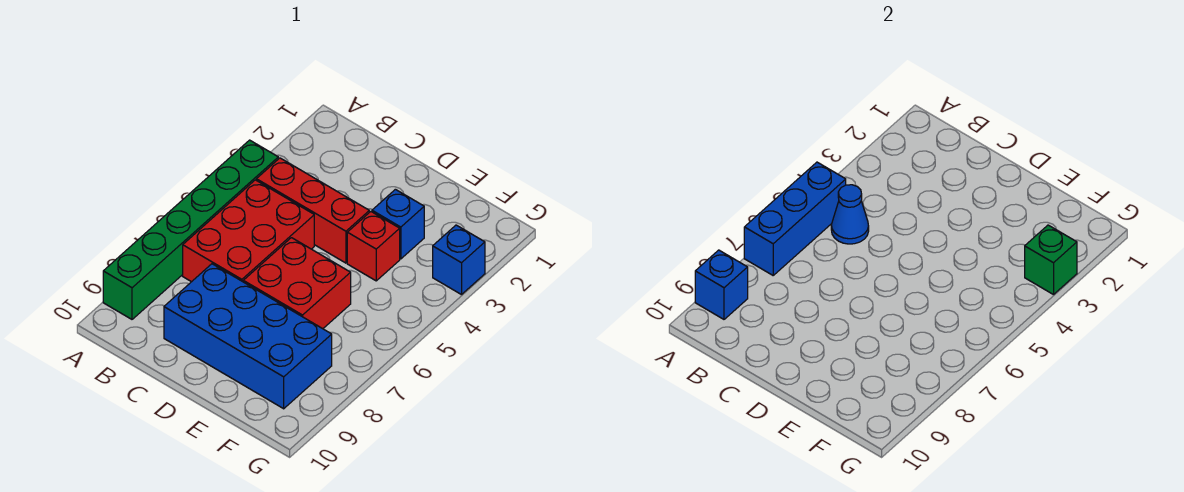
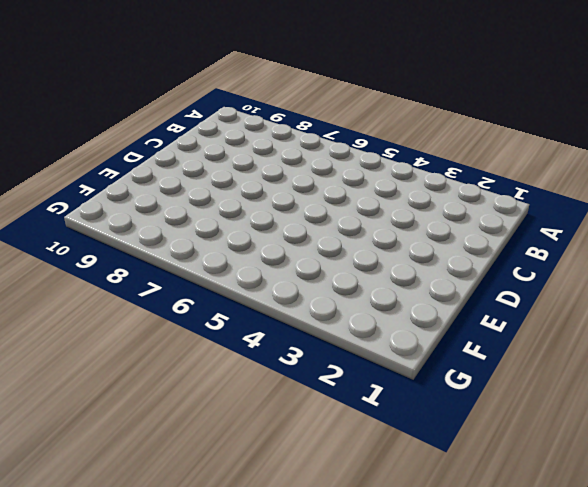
none -> green 1x6 brick [103,140,278,319]
none -> red 1x3 brick [256,158,369,263]
none -> red 2x3 brick [183,180,314,282]

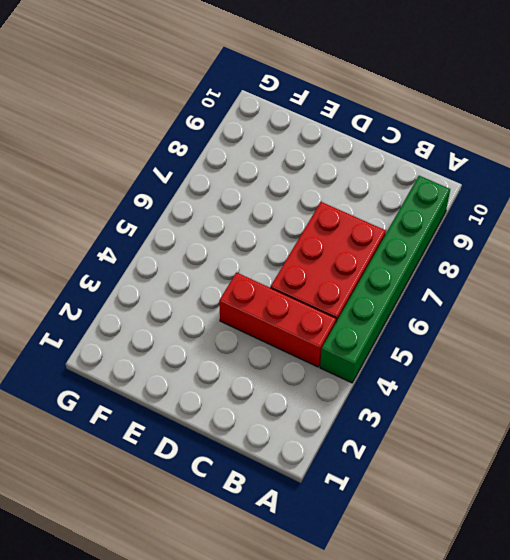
none -> blue 2x4 brick [164,264,332,409]
none -> red 2x2 brick [243,238,351,329]
none -> blue 1x1 brick [372,189,424,259]

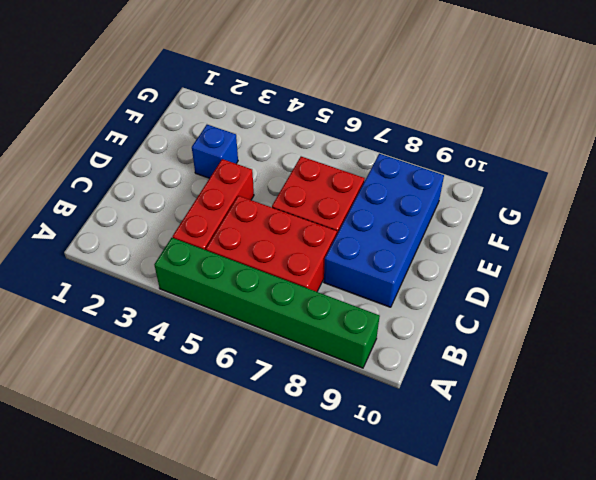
none -> red 1x1 brick [347,212,400,281]
none -> blue 1x1 brick [433,225,485,295]
none -> blue 1x3 brick [744,162,846,275]

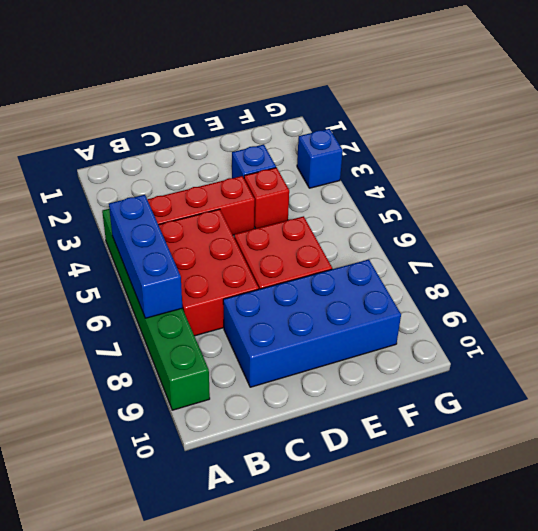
none -> blue 1x1 brick [695,250,748,319]
none -> blue 1x1 cone [831,185,869,244]
none -> green 1x1 brick [1025,225,1077,295]

